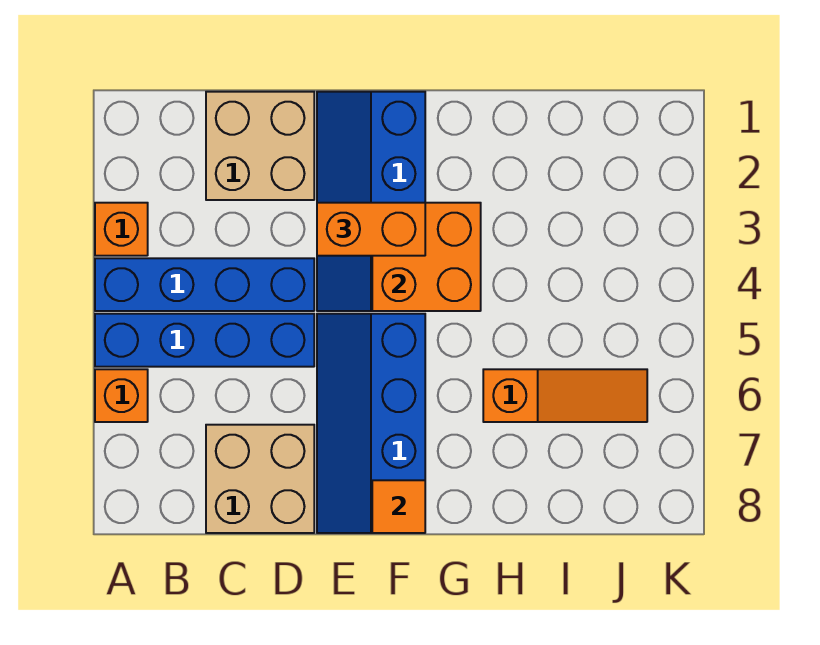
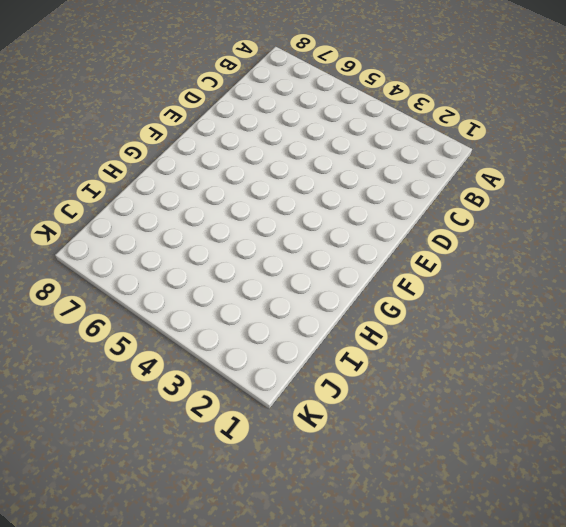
none -> orange 1x1 brick [95,203,148,256]
none -> blue 1x4 brick [95,258,314,311]
none -> blue 1x4 brick [95,314,314,367]

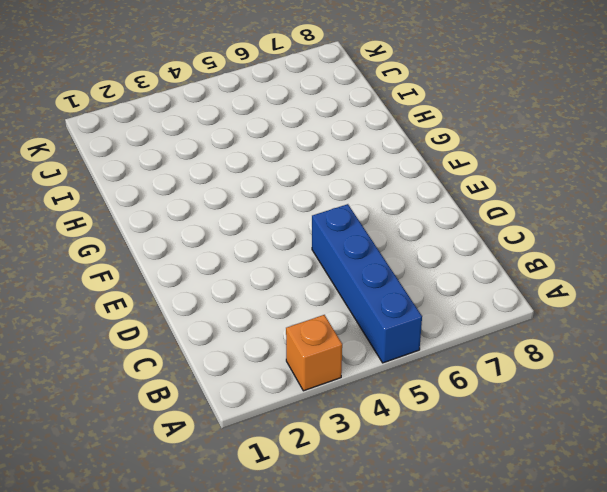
none -> blue 1x4 brick [95,258,314,311]
none -> orange 1x1 brick [95,369,148,422]
none -> tan 2x2 brick [206,92,314,200]

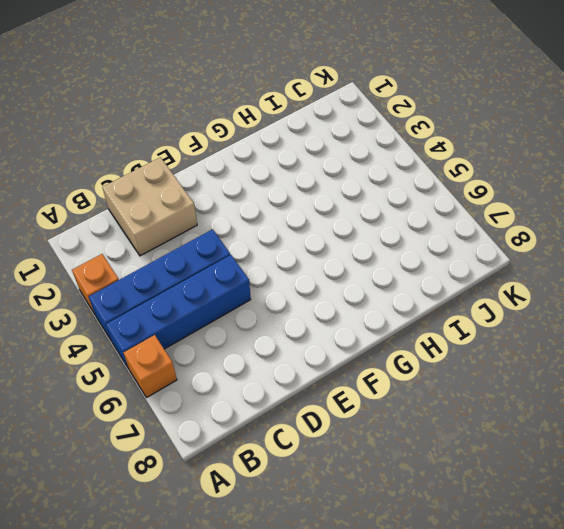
none -> tan 2x2 brick [206,425,314,533]
none -> blue 2x4 slope [317,92,425,311]
none -> blue 2x4 slope [317,314,425,533]

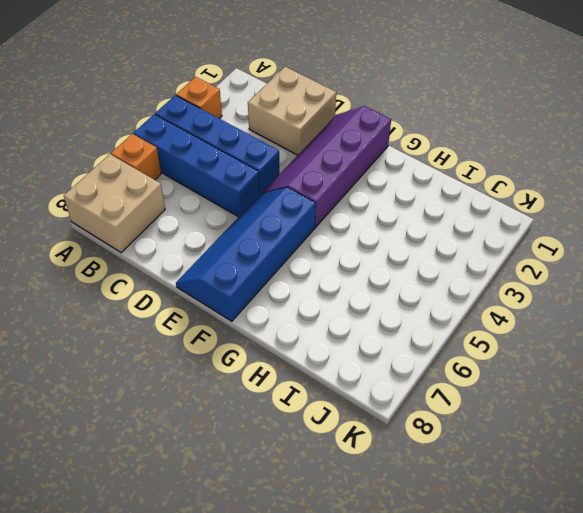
tan 2x2 brick [64,154,165,253] -> tan 2x2 brick moved to [206,425,314,533]
purple 2x4 slope [262,106,391,227] -> blue 2x4 slope [317,92,425,311]
none -> orange 1x3 slope [483,369,647,422]
none -> orange 2x2 brick [372,203,481,311]
none -> orange 1x1 tile [372,480,425,533]

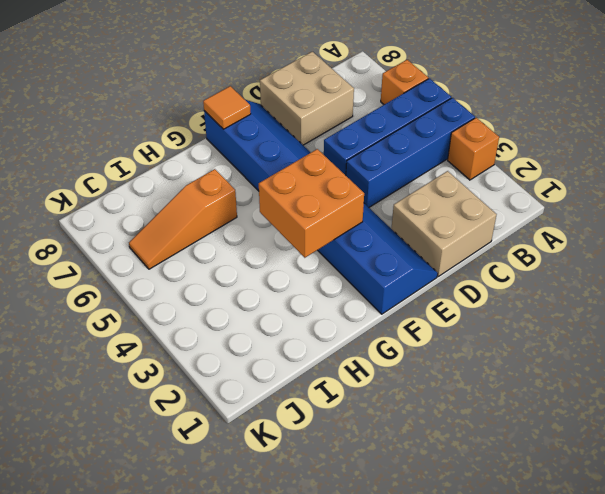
none -> orange 1x2 brick [317,203,425,256]

